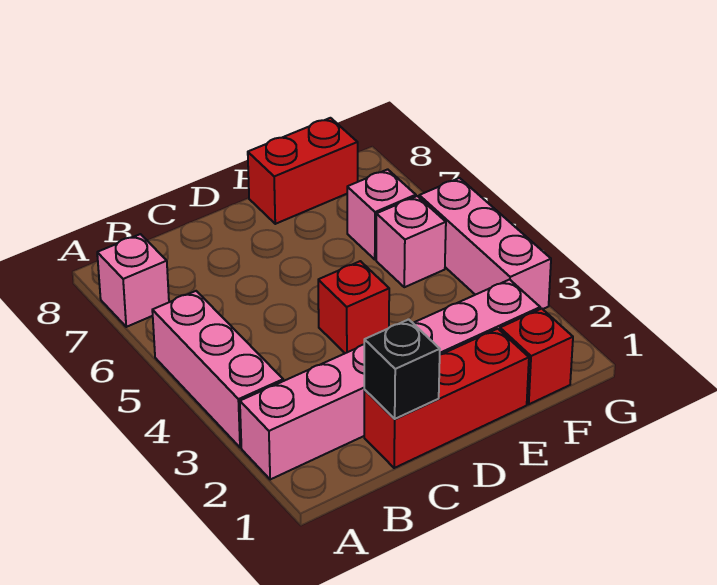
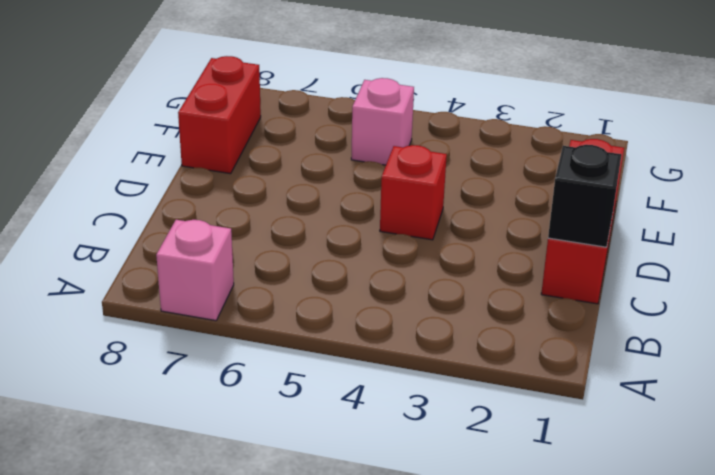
none -> pink 1x6 brick [240,280,540,480]
none -> pink 1x3 brick [152,291,283,448]

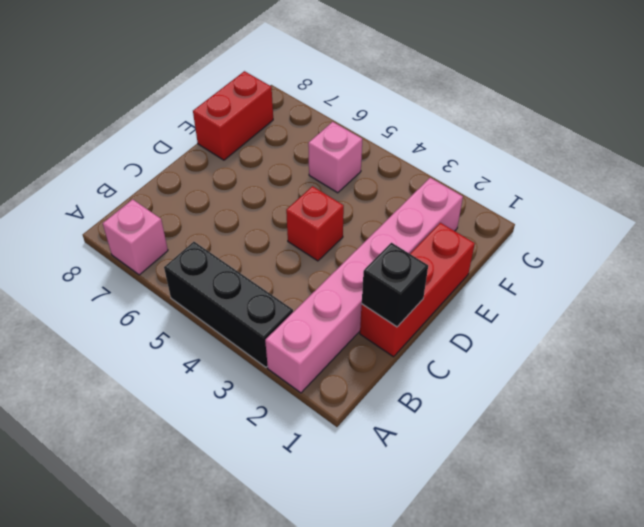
black 1x3 brick [164,242,293,367] -> pink 1x3 brick [152,291,283,448]
none -> red 1x1 brick [500,309,573,404]
none -> pink 1x1 brick [347,169,416,260]

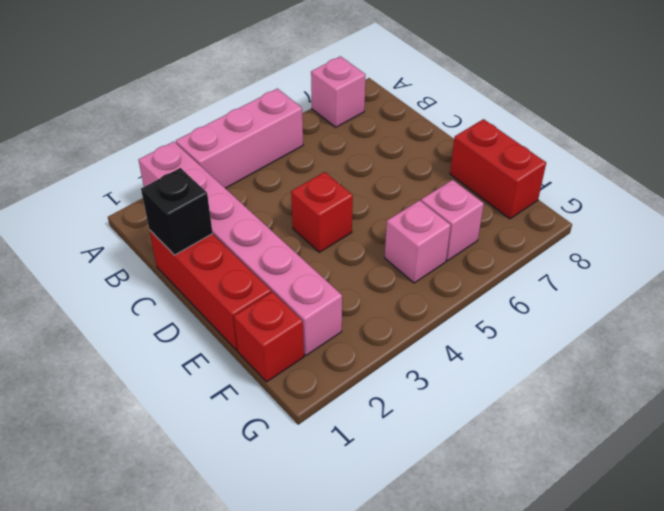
none -> pink 1x3 brick [419,178,551,309]

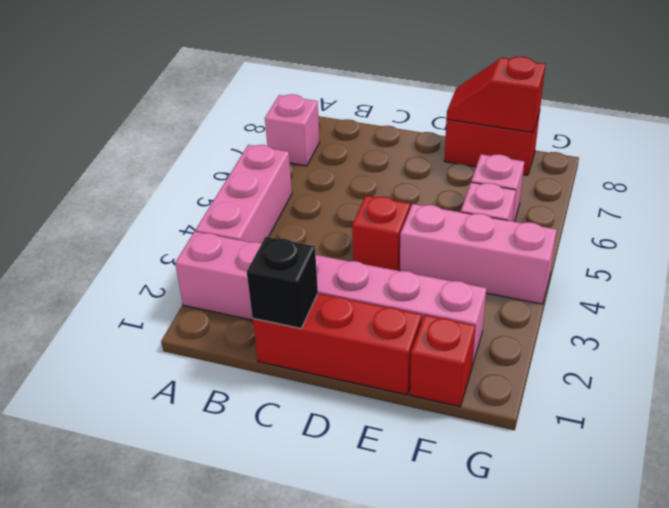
pink 1x3 brick [400,204,557,304] -> pink 1x3 brick turned to [419,178,551,309]
red 1x2 slope [447,56,546,133] -> none

